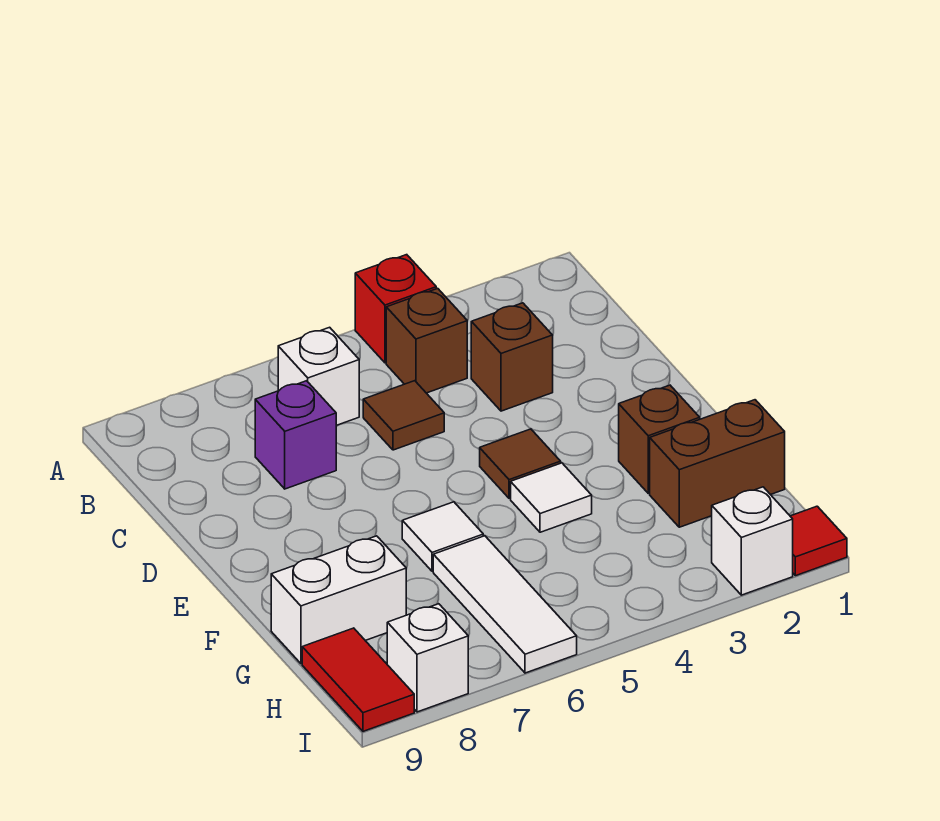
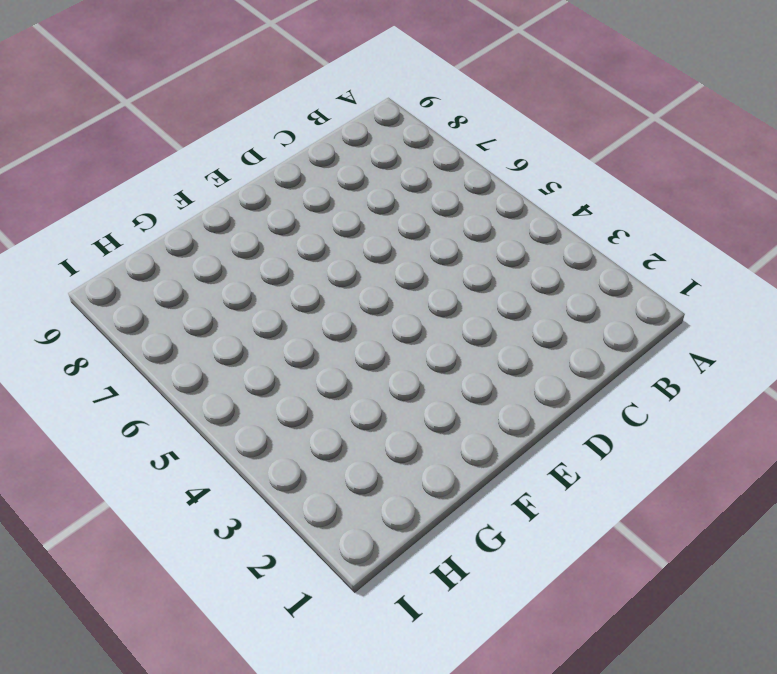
none -> red 1x1 brick [355,255,436,363]
none -> brown 1x1 brick [386,288,467,393]
none -> white 1x1 brick [278,327,359,425]

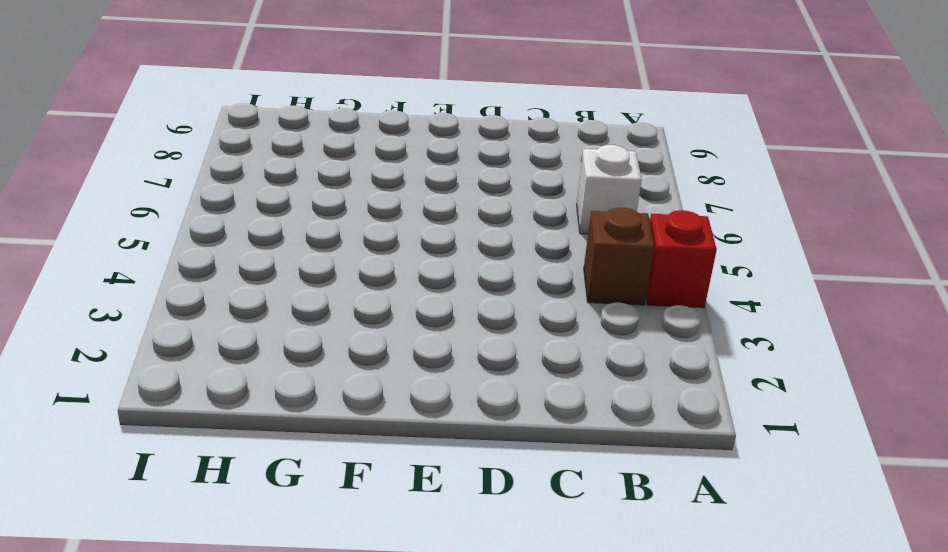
none -> brown 1x1 brick [471,303,553,411]
none -> brown 1x1 tile [363,381,444,450]
none -> purple 1x1 brick [255,381,336,489]

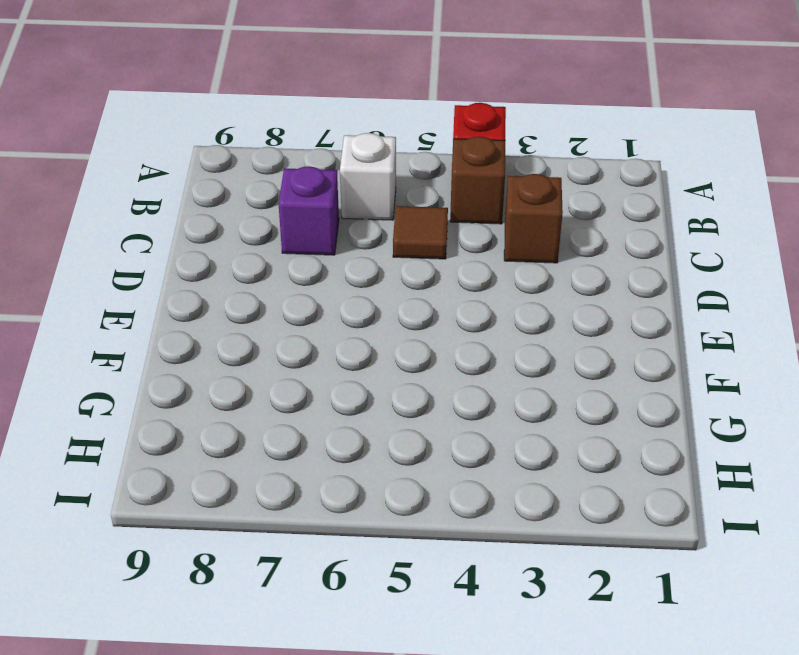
none -> brown 1x1 tile [480,429,561,498]
none -> brown 1x1 brick [619,385,700,493]
none -> white 1x1 tile [511,463,592,532]

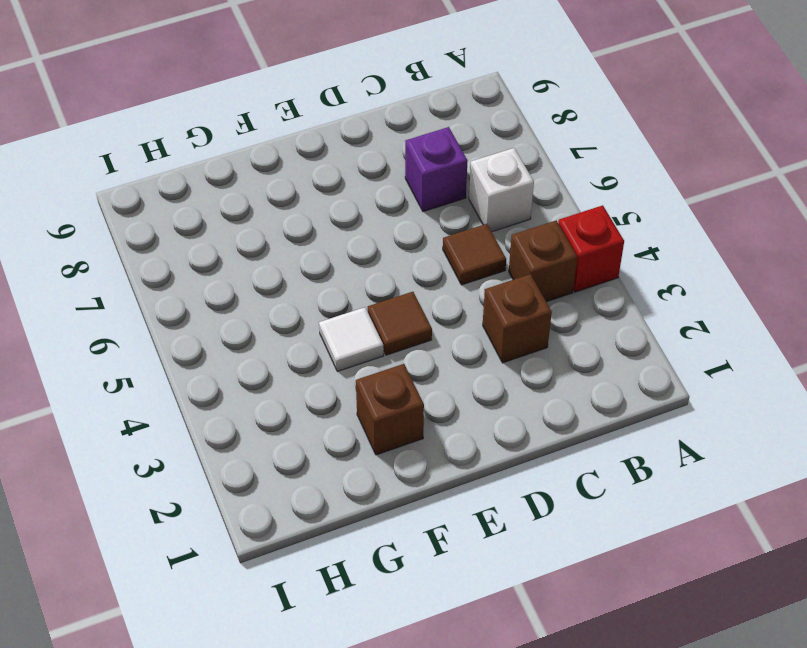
none -> white 1x1 tile [402,502,483,571]
none -> brown 1x2 brick [650,400,785,527]
none -> white 1x3 tile [433,536,577,673]

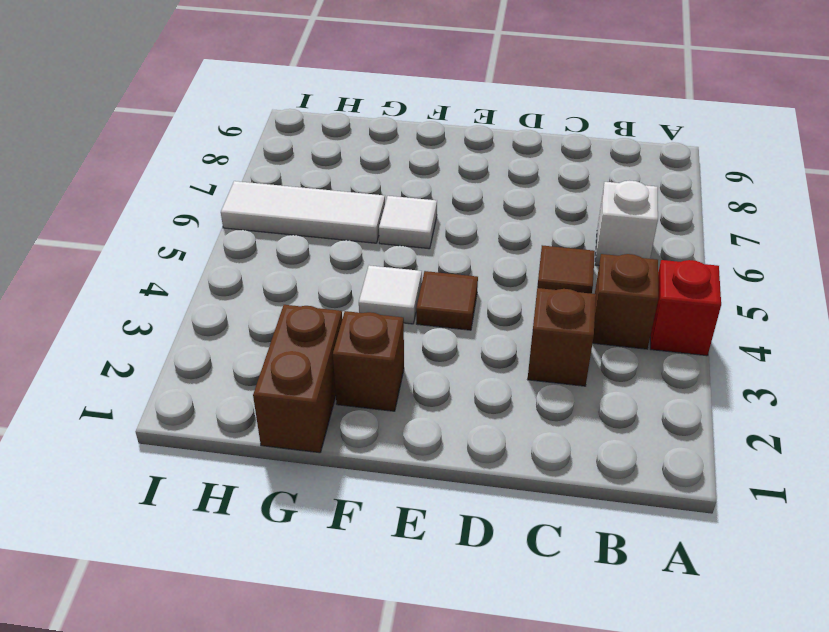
none -> purple 1x1 brick [255,381,336,489]
none -> white 1x2 brick [271,536,406,664]
none -> red 1x2 tile [302,628,414,731]

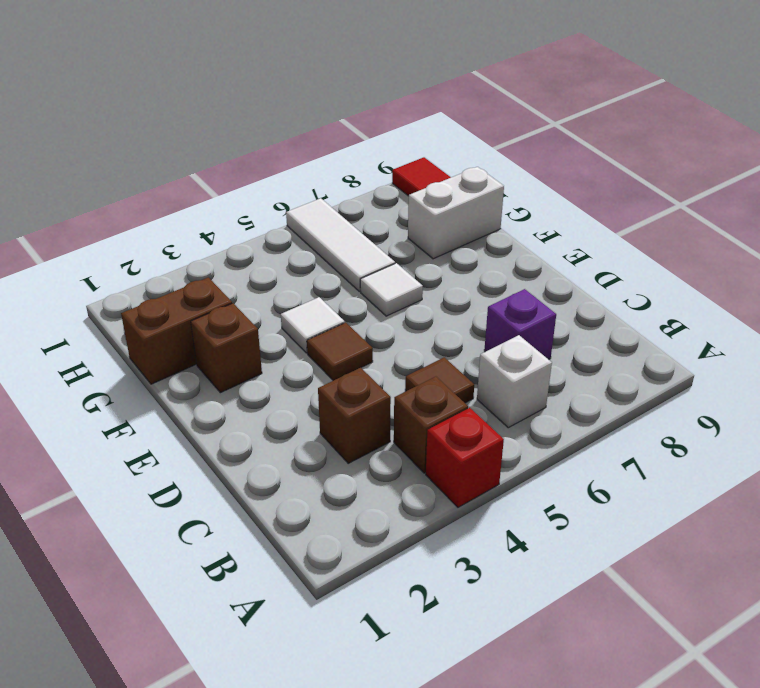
none -> red 1x1 tile [790,506,847,576]
none -> white 1x1 brick [712,487,793,595]
none -> white 1x1 brick [387,604,468,712]

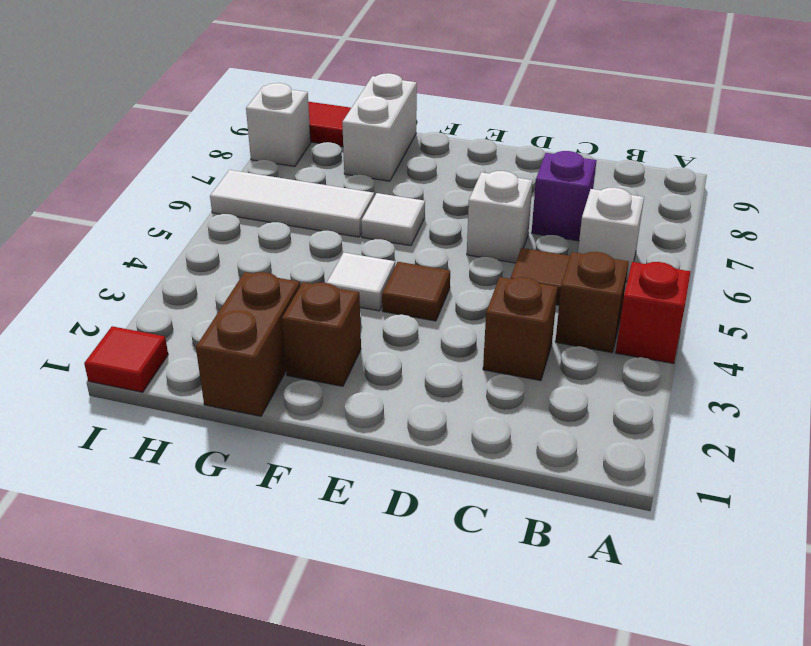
white 1x1 brick [467,171,533,263] -> white 1x1 brick moved to [712,487,793,595]

